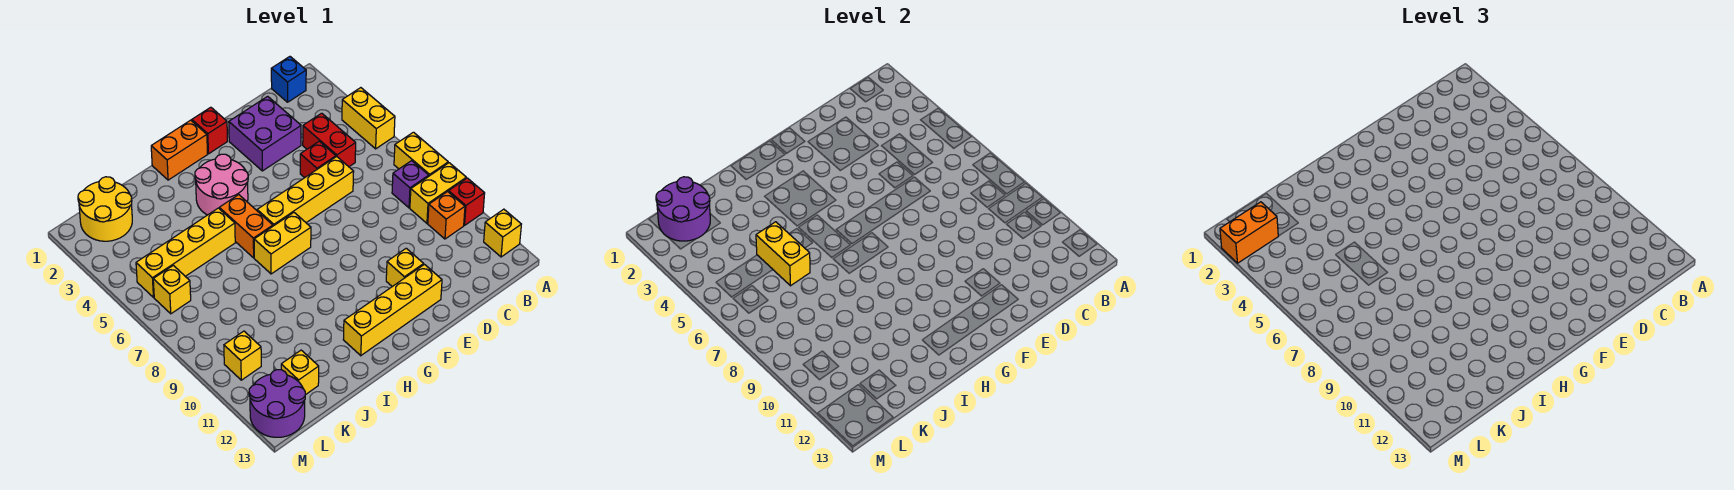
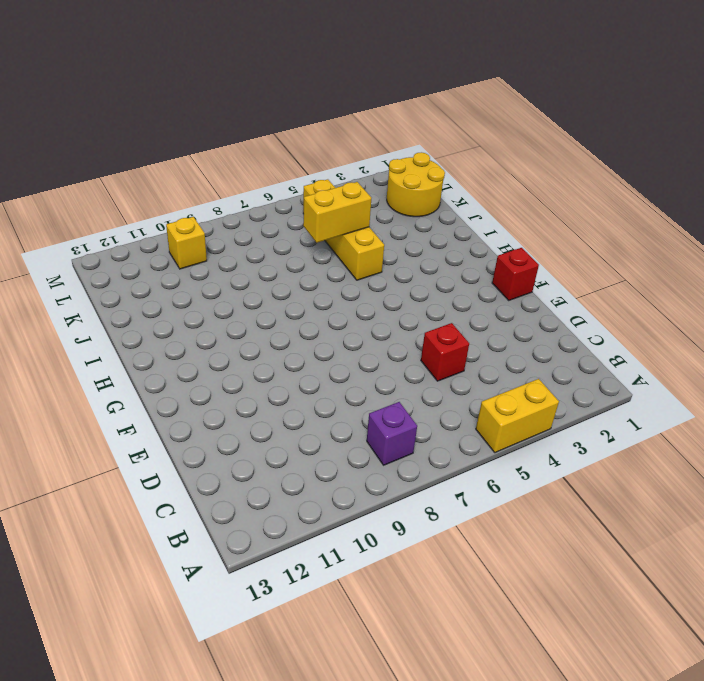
none -> yellow 1x2 brick [394,132,448,176]
none -> yellow 1x2 brick [410,163,466,223]
none -> red 1x1 brick [449,178,485,225]

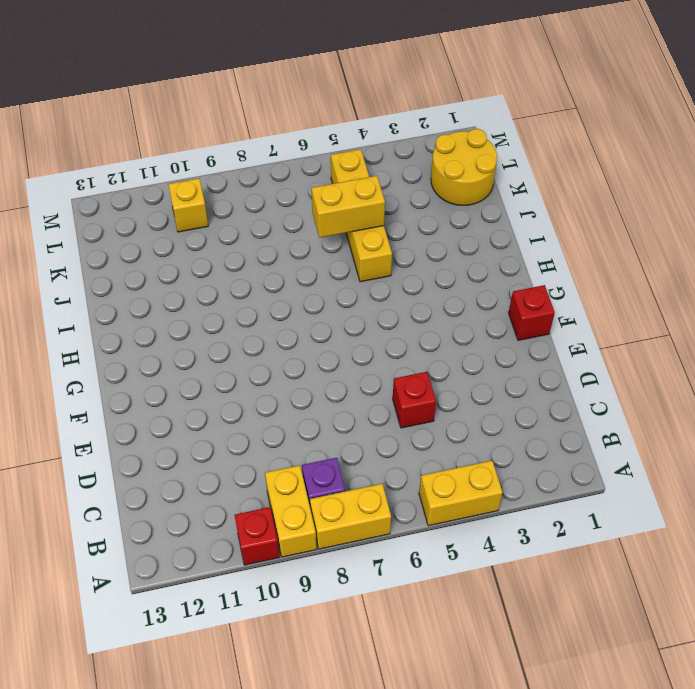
none -> yellow 1x1 brick [484,209,521,257]
none -> blue 1x1 brick [271,57,306,102]
none -> orange 1x1 brick [428,192,465,239]

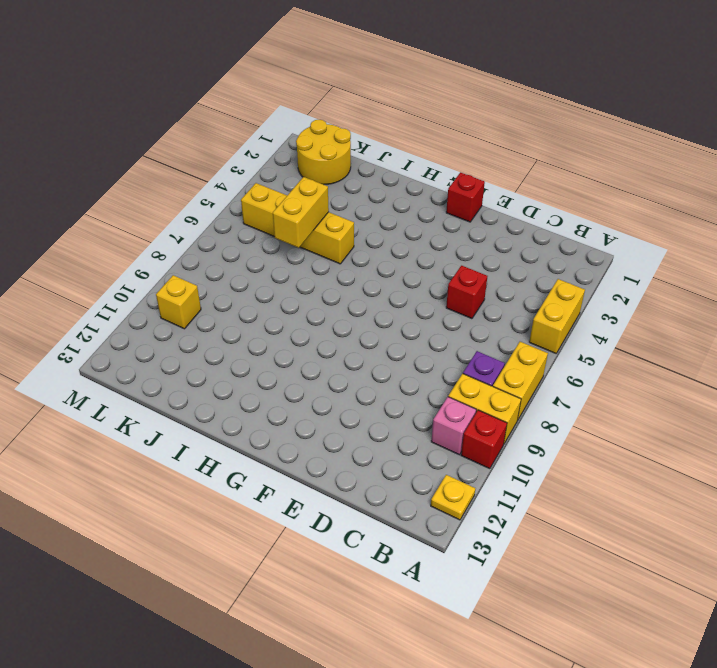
yellow 1x1 plate [431,475,475,520] -> yellow 1x1 brick [484,209,521,257]
pink 1x1 brick [431,397,476,455] -> orange 1x1 brick [428,192,465,239]
none -> blue 1x1 brick [271,57,306,102]
none -> red 1x2 brick [303,113,356,167]
none -> purple 2x2 brick [229,96,301,171]

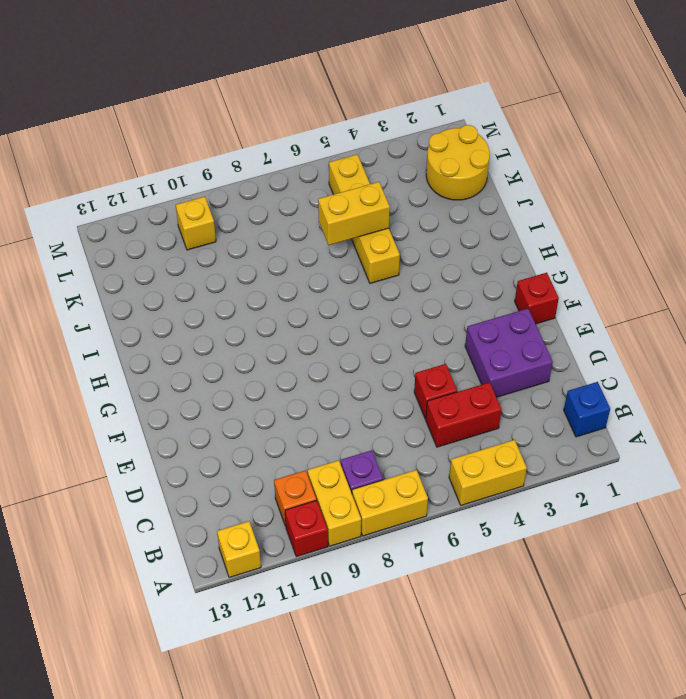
none -> yellow 1x4 brick [257,157,354,226]
none -> yellow 1x1 brick [386,248,424,287]
none -> yellow 1x4 brick [343,265,442,356]

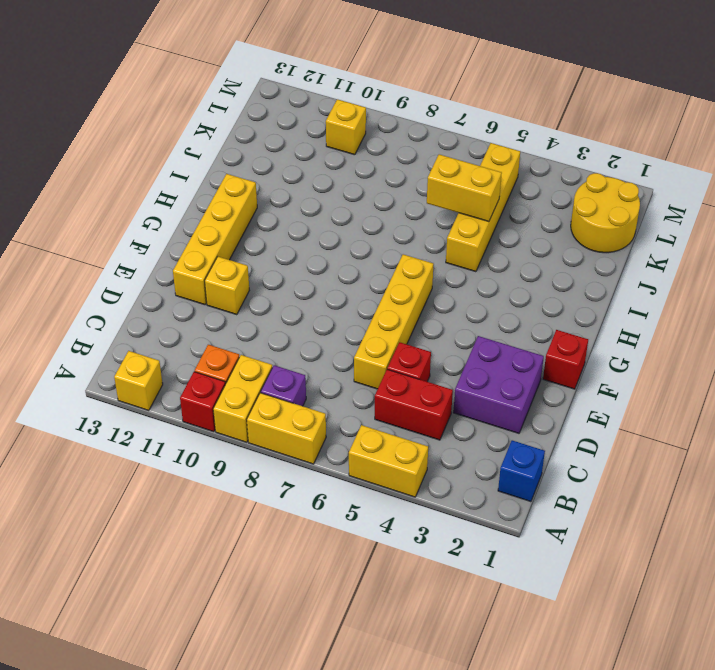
none -> orange 1x2 brick [151,120,208,180]
none -> pink 2x2 round brick [195,154,248,215]
none -> yellow 1x2 brick [254,213,311,274]

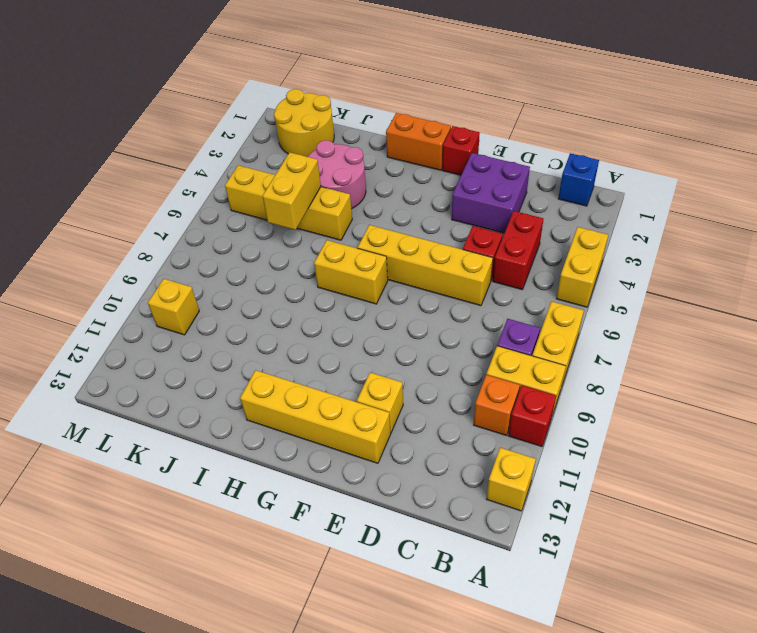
pink 2x2 round brick [308,140,366,209] -> pink 2x2 round brick moved to [195,154,248,215]
none -> orange 1x2 brick [219,195,273,258]
none -> yellow 1x1 brick [281,350,319,395]
none -> yellow 1x1 brick [153,265,191,314]

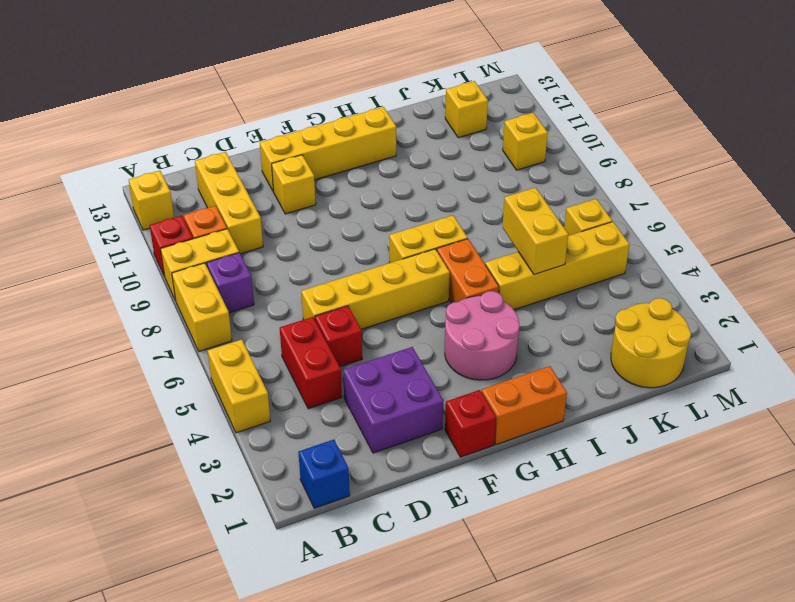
yellow 1x3 brick [195,152,263,254] -> none
none -> purple 2x2 round brick [249,370,305,437]
none -> purple 2x2 round brick [656,177,710,241]
none -> orange 1x2 brick [1220,202,1278,263]

